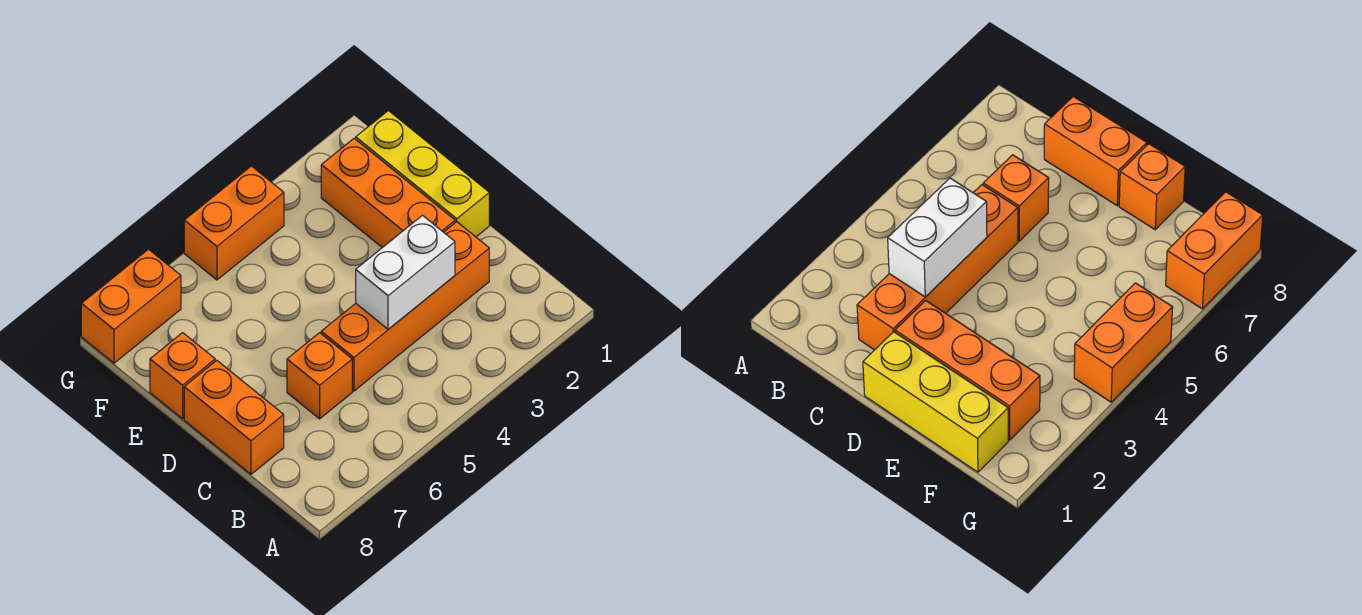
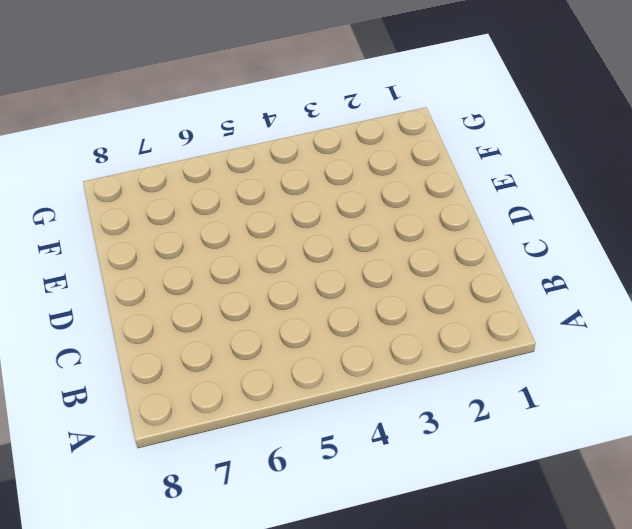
none -> orange 1x4 brick [321,222,489,391]
none -> orange 1x1 brick [287,333,352,419]

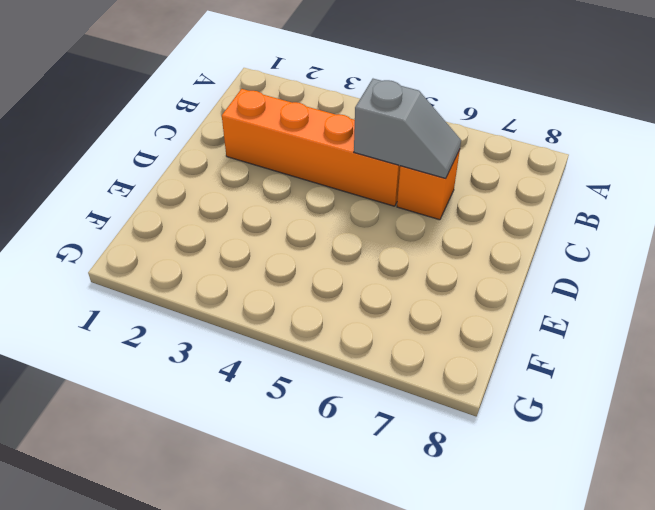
grey 1x2 slope [354,79,461,178] -> none
none -> orange 1x2 brick [184,361,284,474]
none -> yellow 1x3 brick [356,111,489,237]

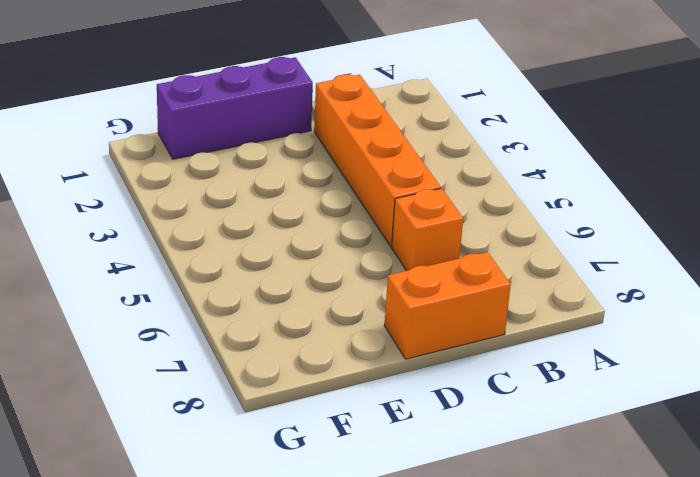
purple 1x3 brick [157,57,313,159] -> yellow 1x3 brick [356,111,489,237]
none -> orange 1x3 brick [321,139,455,248]
none -> orange 1x1 brick [150,333,215,419]

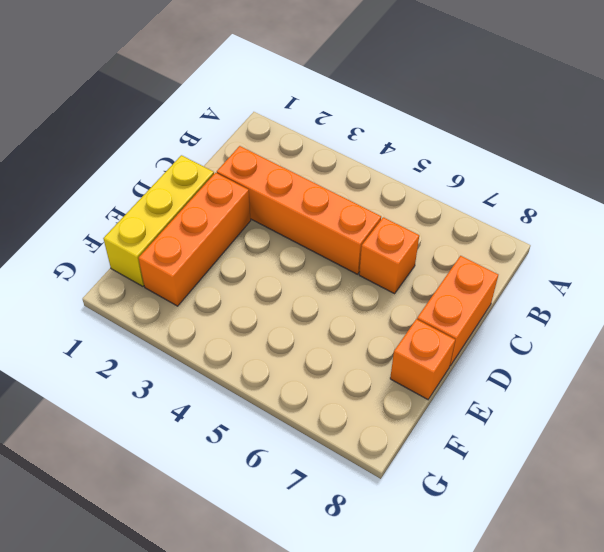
none -> orange 1x2 brick [184,166,284,280]
none -> orange 1x2 brick [81,249,181,363]

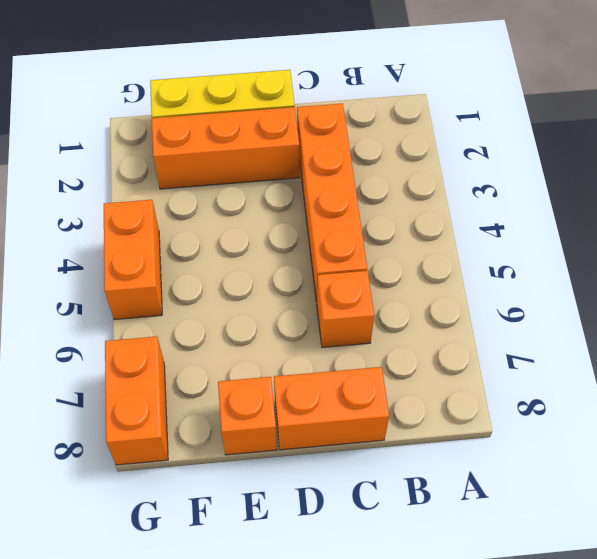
none -> white 1x2 brick [356,215,455,329]

